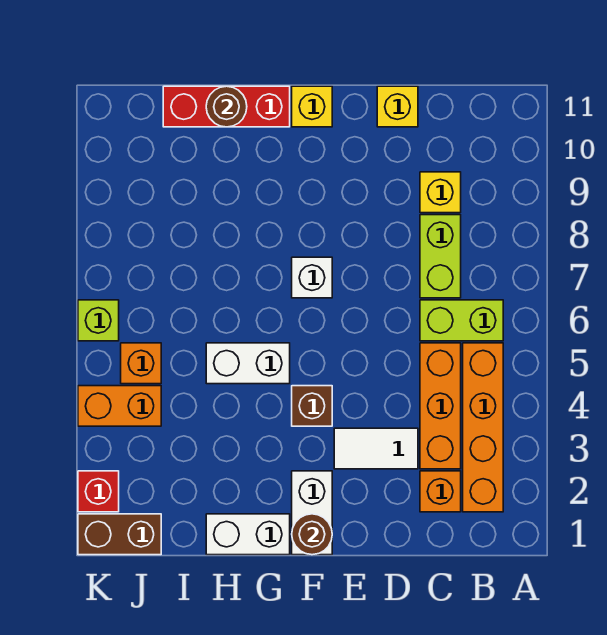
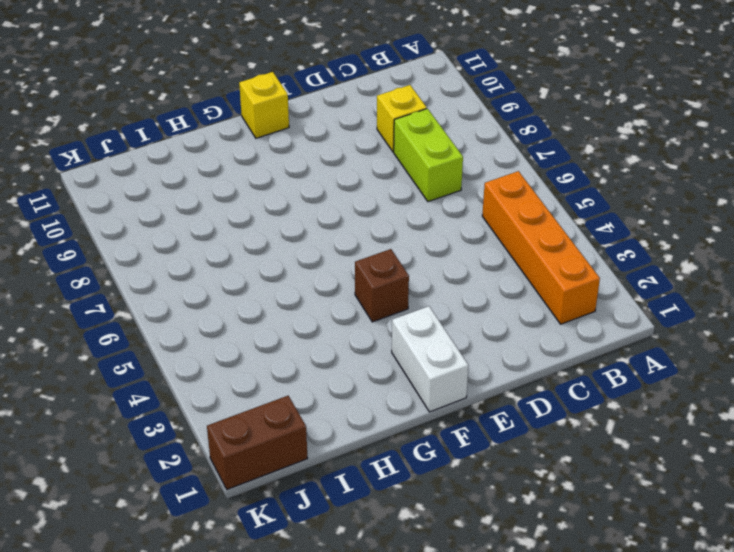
none -> lime 1x2 brick [420,300,503,341]
none -> orange 1x1 brick [420,471,461,512]
none -> orange 1x3 brick [420,343,461,469]

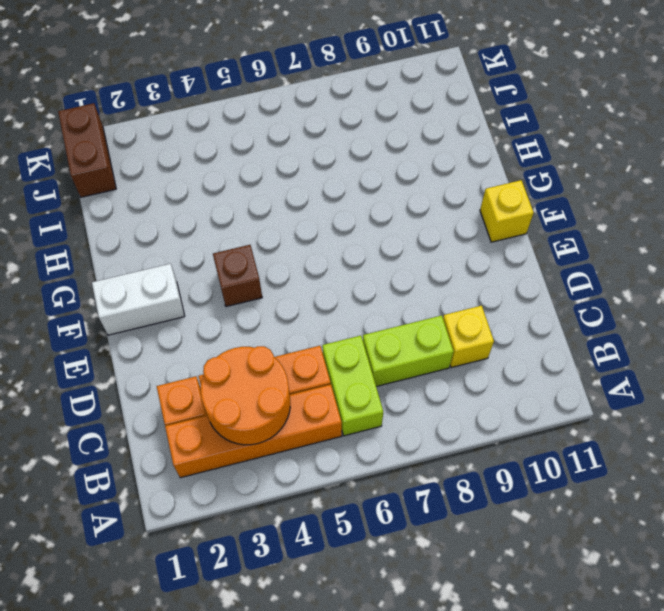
orange 2x2 round brick [200,346,290,445] -> none
none -> white 1x2 tile [334,428,418,469]
none -> yellow 1x1 brick [377,86,418,127]
none -> white 1x1 brick [292,257,332,298]

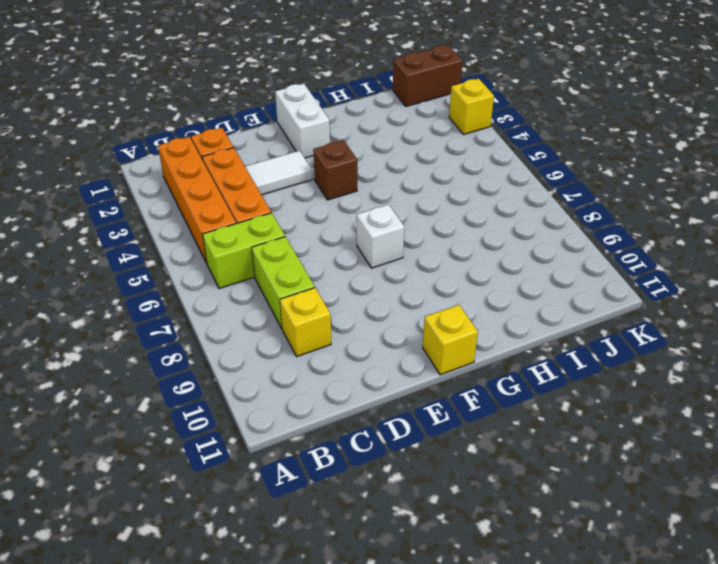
yellow 1x1 brick [449,79,494,134] -> yellow 1x1 brick moved to [377,86,418,127]
none -> white 1x2 brick [206,514,290,555]
none -> white 1x2 brick [206,343,290,384]
none -> red 1x3 brick [163,86,290,127]

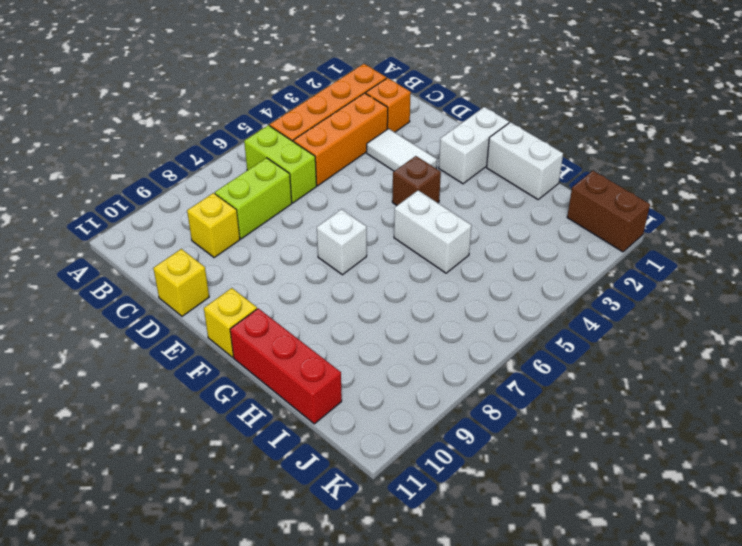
none -> orange 1x2 brick [78,386,161,426]
none -> orange 1x1 brick [121,343,161,384]
none -> red 1x1 brick [78,471,119,512]

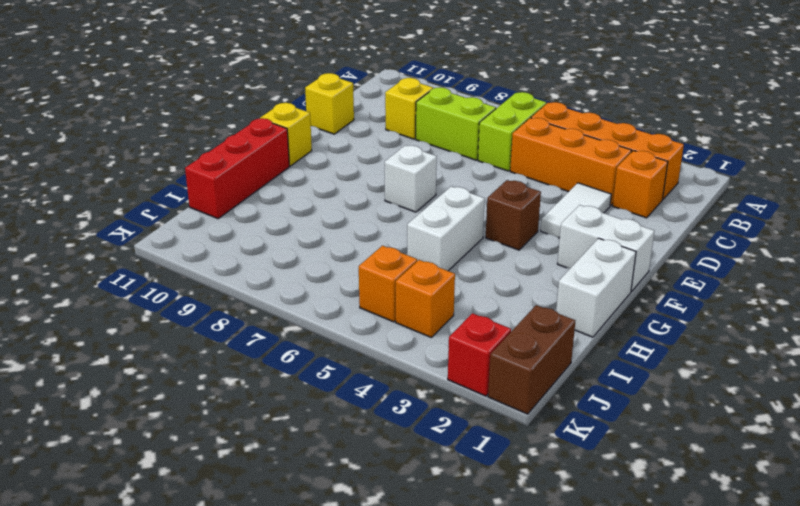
orange 1x1 brick [396,260,455,337] -> orange 1x2 brick [78,386,161,426]
none -> lime 1x1 brick [78,300,119,341]
none -> brown 1x1 round brick [292,514,332,555]
none -> brown 1x1 round brick [206,86,247,127]

